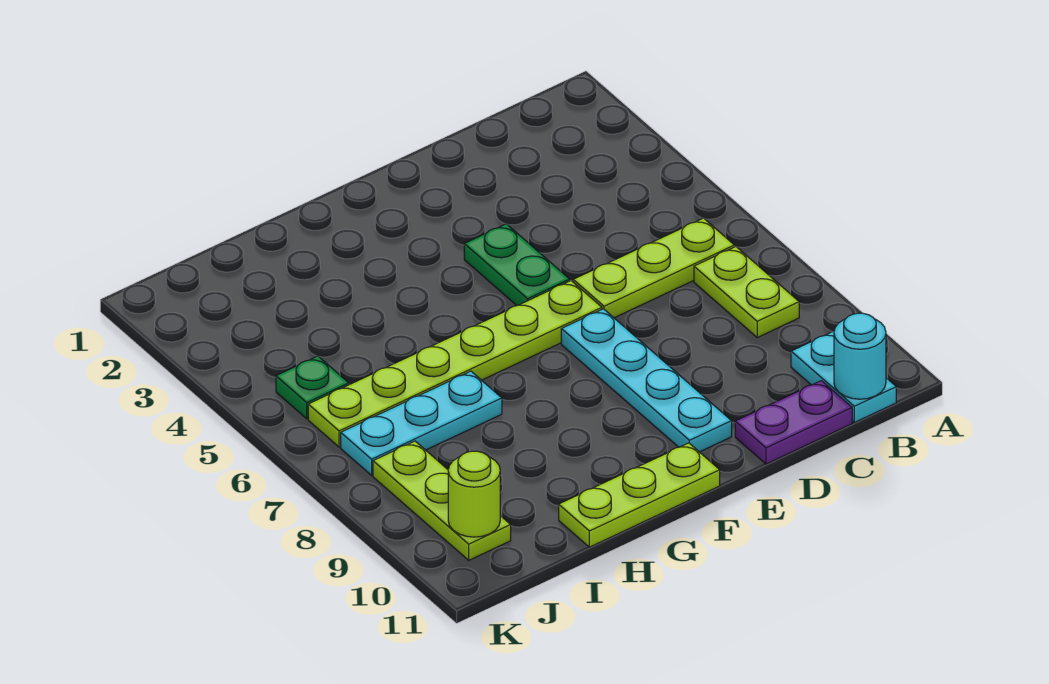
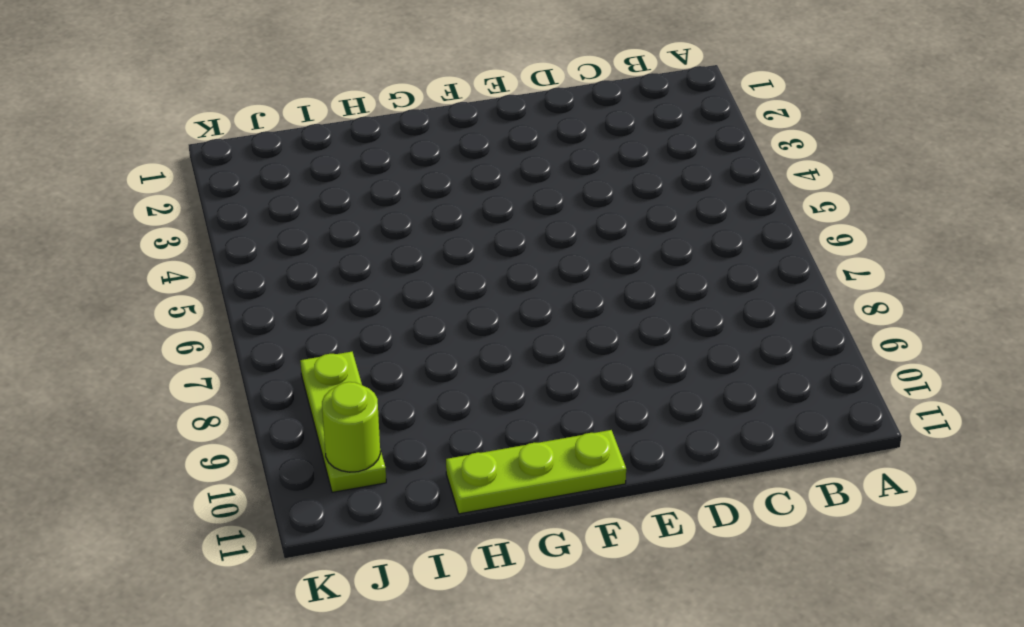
none -> lime 1x3 plate [573,218,734,318]
none -> lime 1x2 plate [694,246,799,337]
none -> cyan 1x2 plate [791,332,896,423]

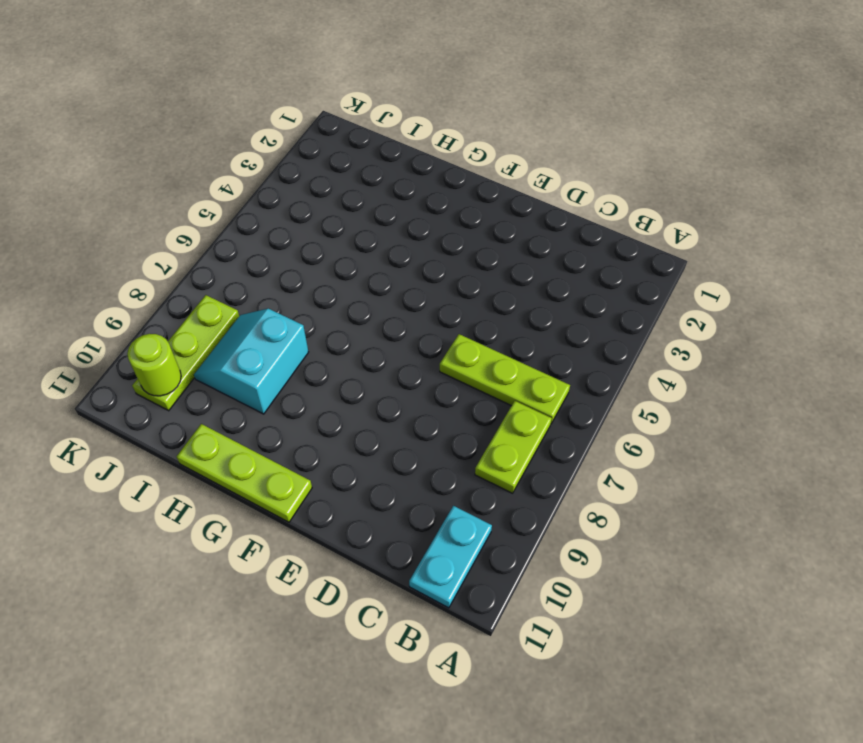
cyan 2x2 slope [194,309,308,414] -> none
none -> purple 1x2 plate [735,381,852,464]
none -> green 1x2 plate [464,224,570,306]
none -> lime 1x6 plate [308,281,602,447]

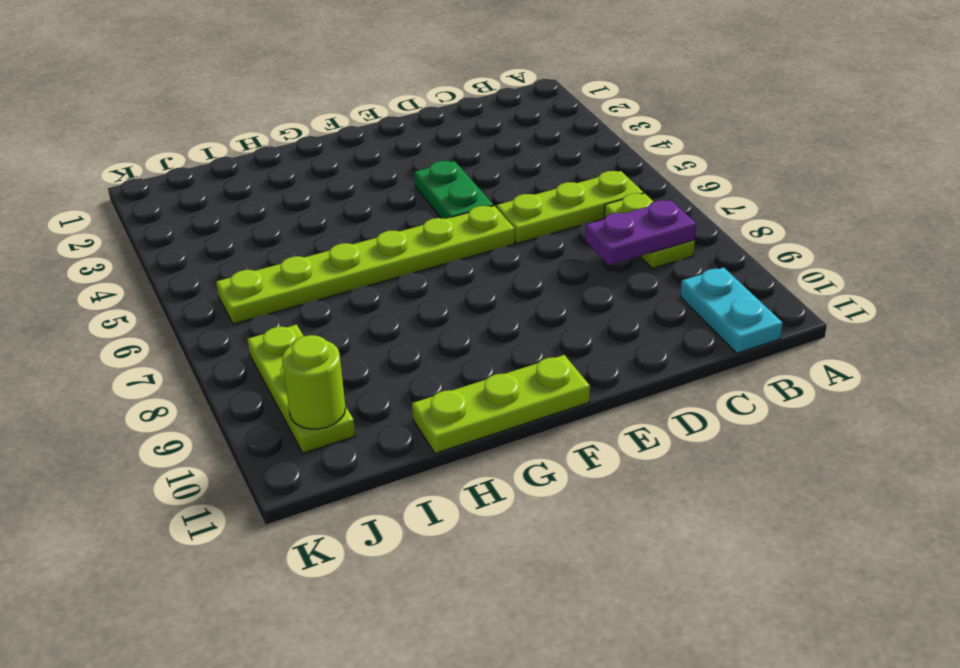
purple 1x2 plate [585,200,696,265] -> purple 1x2 plate moved to [735,381,852,464]
none -> cyan 1x4 plate [561,309,732,452]
none -> cyan 1x3 plate [341,371,502,475]
none -> green 1x1 plate [276,356,349,419]

